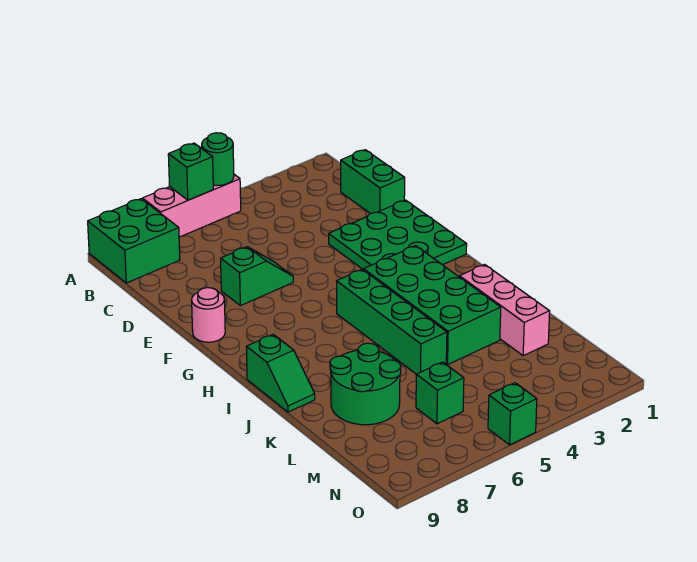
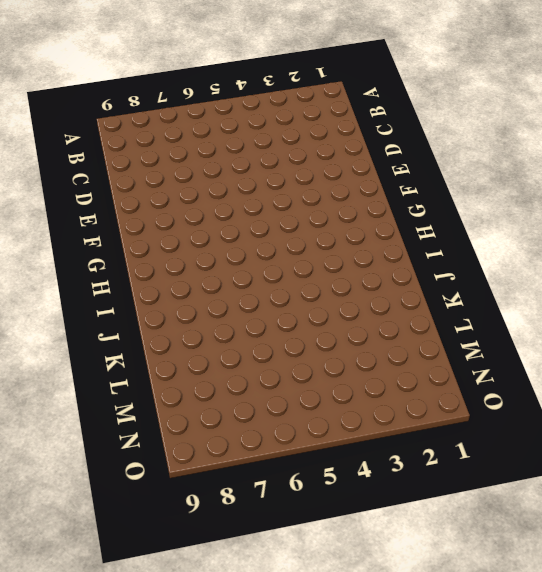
none -> pink 1x3 brick [142,175,241,237]
none -> green 2x2 brick [88,199,180,283]
none -> green 1x2 brick [341,150,405,214]

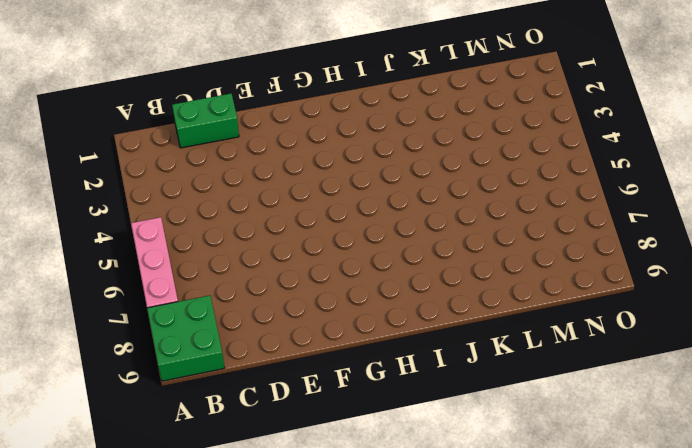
none -> green 3x3 plate [329,200,467,270]
none -> green 1x2 slope [221,247,293,306]
none -> pink 1x1 round brick [192,288,225,342]

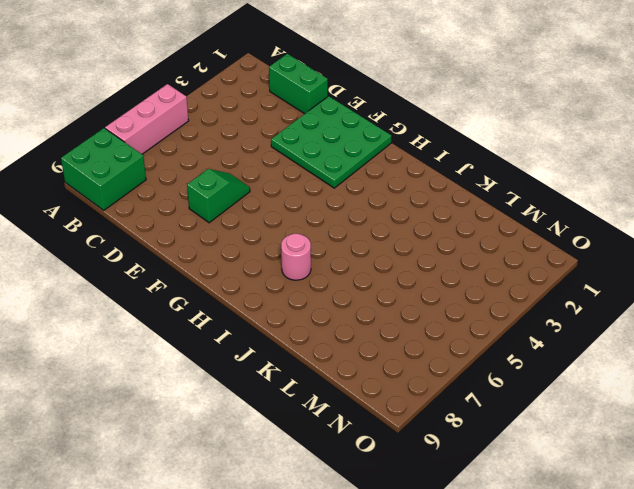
pink 1x1 round brick [281,234,311,280] -> pink 1x1 round brick moved to [192,288,225,342]
none -> green 2x4 brick [364,246,501,364]
none -> green 1x4 brick [337,269,447,374]
none -> green 1x2 slope [246,334,315,412]

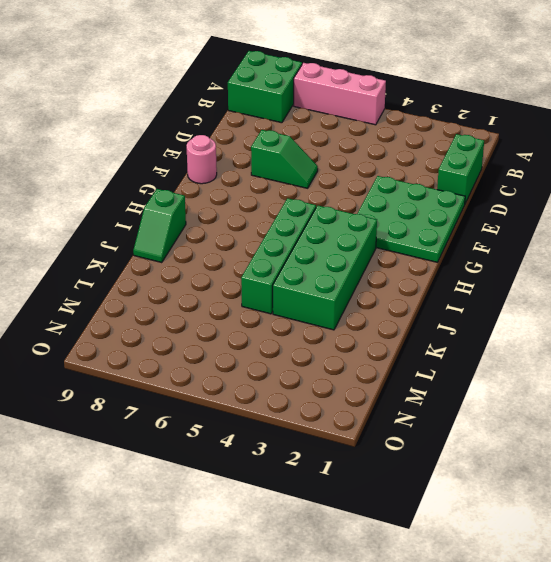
none -> pink 1x3 brick [459,264,550,356]
none -> green 2x2 round brick [330,343,401,425]
none -> green 1x1 brick [416,362,464,424]

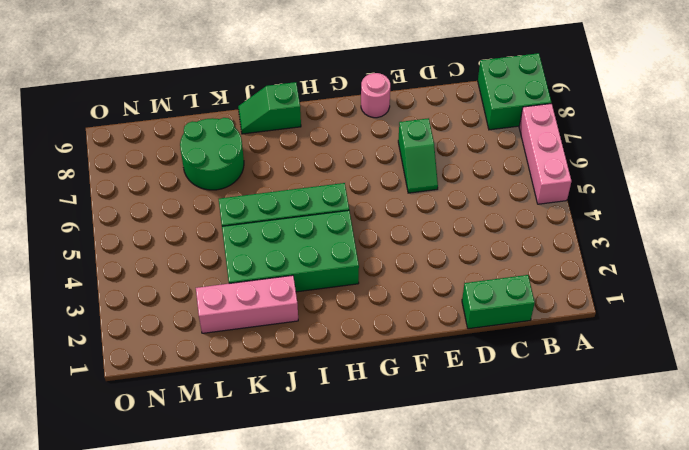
none -> green 3x3 plate [329,200,467,270]
none -> green 1x1 brick [416,362,464,424]
none -> green 1x1 brick [488,383,537,445]

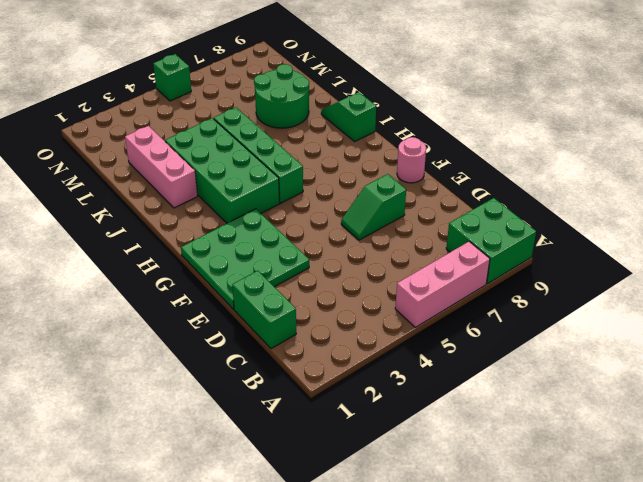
none -> green 1x1 brick [416,362,464,424]
none -> green 1x1 round brick [202,133,234,185]
none -> green 1x1 brick [168,143,213,200]

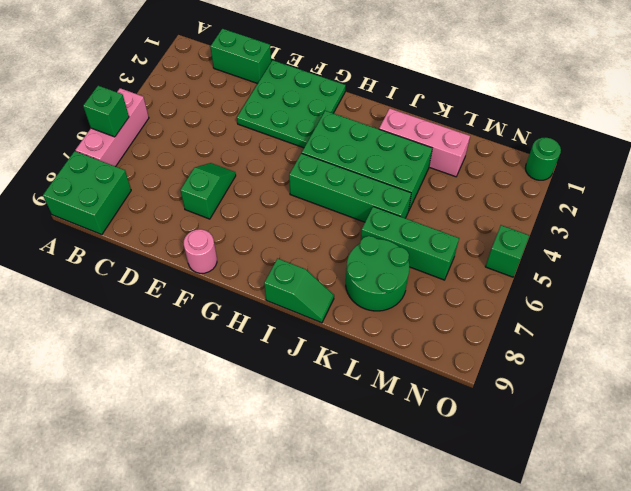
green 1x3 brick [361,207,459,280] -> green 1x1 brick [416,362,464,424]
green 1x1 round brick [525,137,561,180] -> green 1x1 round brick moved to [202,133,234,185]

